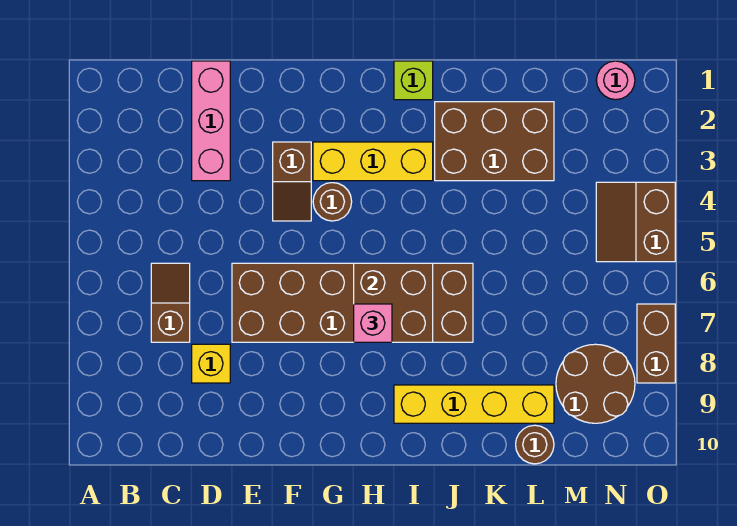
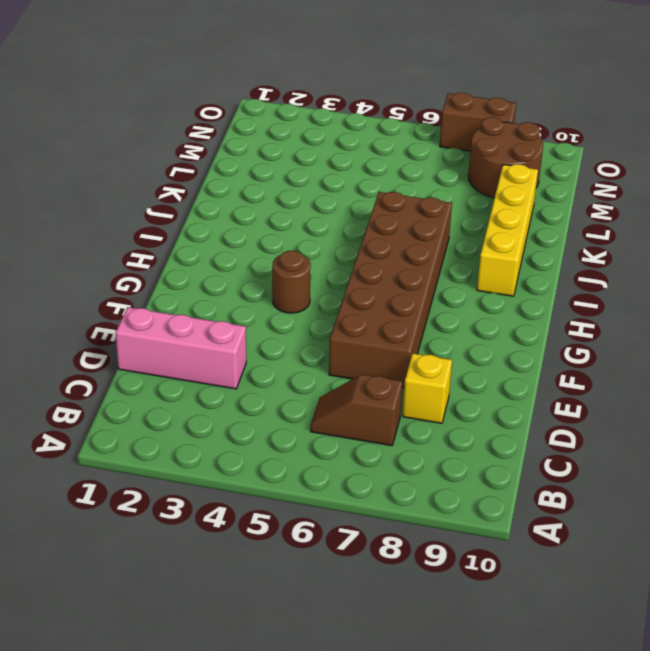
none -> brown 1x2 slope [273,142,311,221]
none -> yellow 1x3 brick [313,142,433,181]
none -> lime 1x1 brick [394,61,433,100]

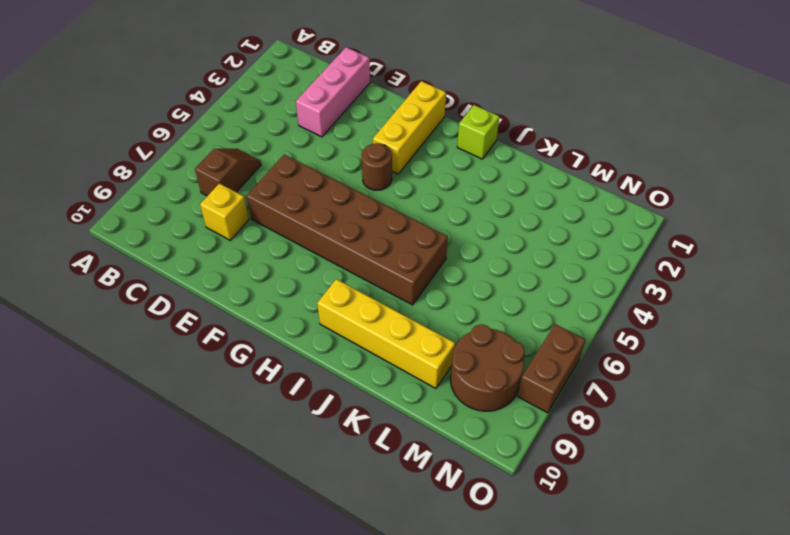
yellow 1x3 brick [373,81,446,174] -> yellow 1x3 brick turned to [313,142,433,181]
none -> brown 1x2 slope [273,142,311,221]
none -> brown 2x3 brick [435,102,554,181]
none -> brown 1x1 round brick [516,425,554,464]

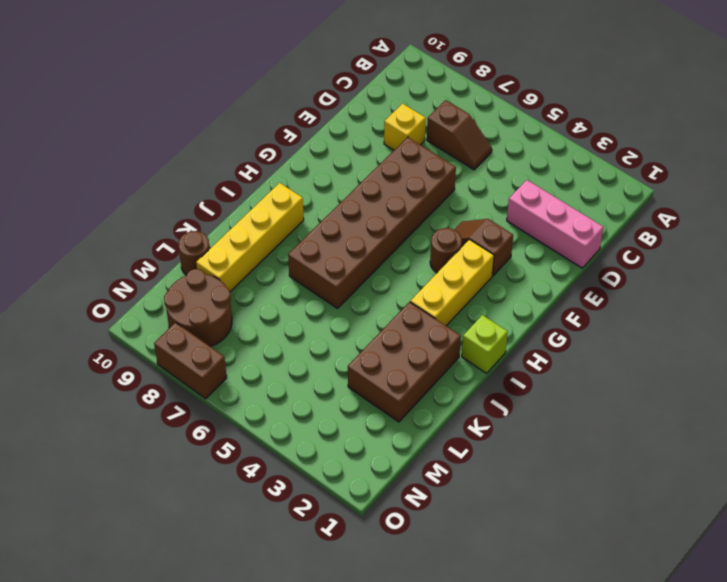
none -> pink 1x1 round brick [596,61,635,100]
none -> brown 2x2 slope [596,182,675,262]
none -> brown 2x2 brick [354,263,433,342]

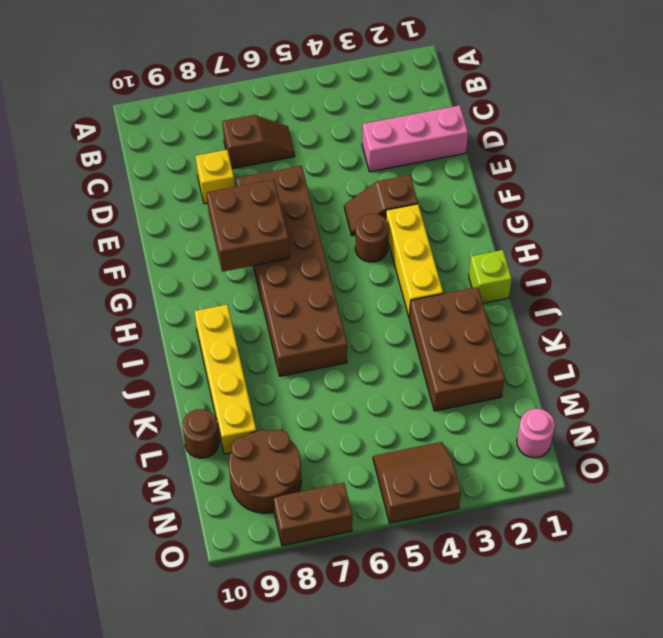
brown 2x2 brick [207,180,289,272] -> brown 2x2 brick moved to [354,263,433,342]
none -> pink 1x1 brick [354,304,392,342]

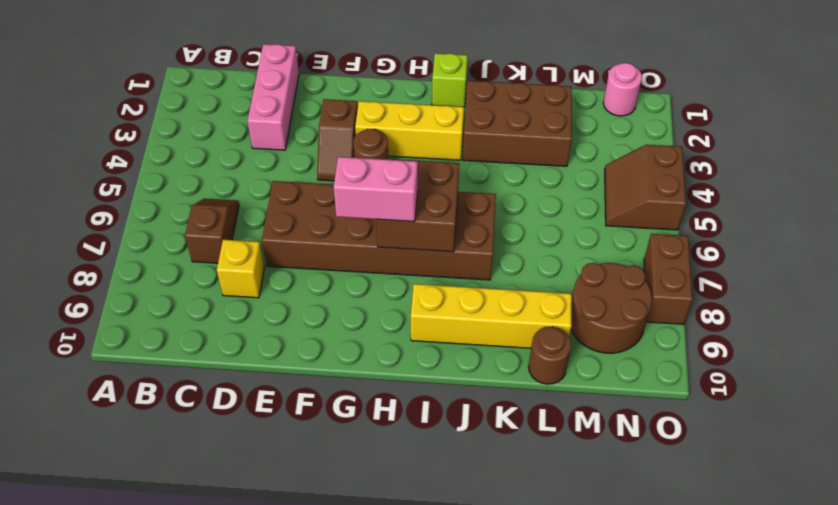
pink 1x2 brick [333,157,418,222] -> pink 1x1 brick [354,304,392,342]

